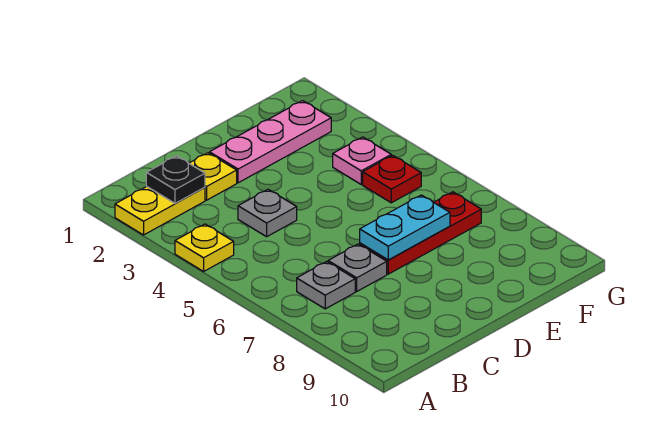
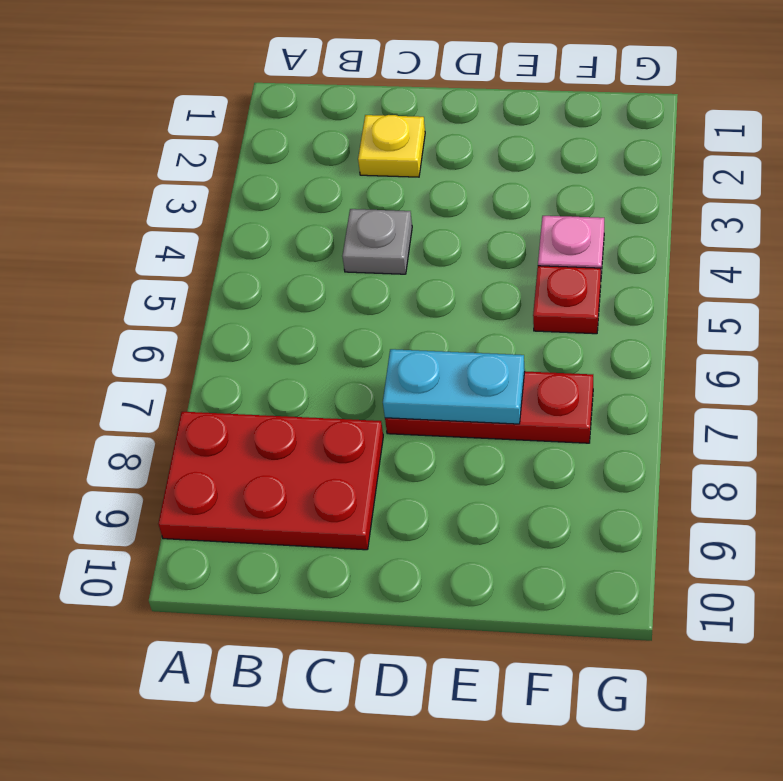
red 2x3 plate [158,412,383,550] -> none
none -> yellow 1x2 plate [115,186,205,235]
none -> yellow 1x1 plate [175,224,234,271]
none -> grey 1x1 plate [297,261,355,309]

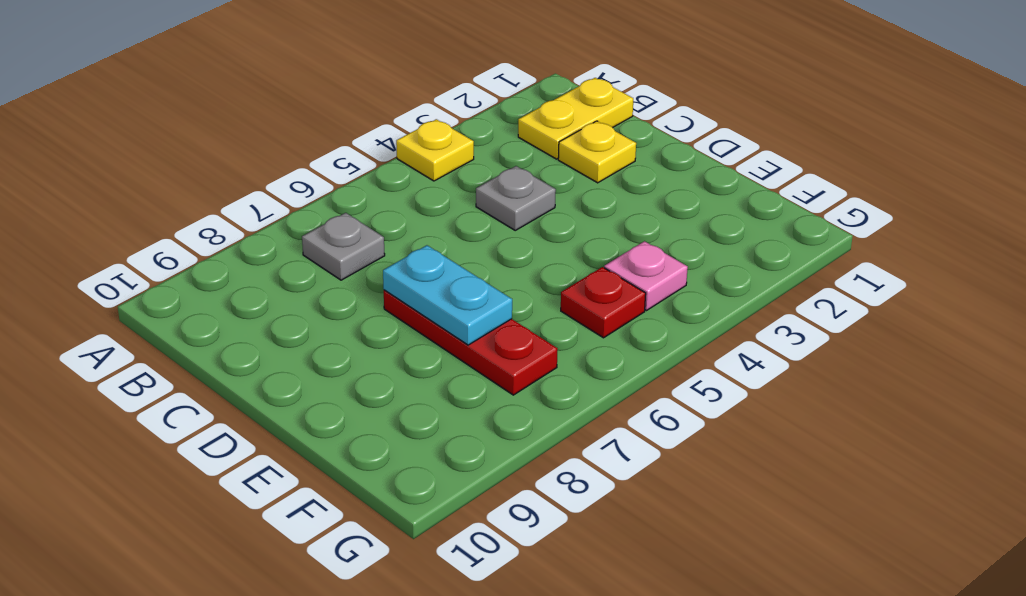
yellow 1x2 plate [518,78,633,159] -> yellow 1x2 plate turned to [115,186,205,235]
none -> grey 1x1 plate [328,244,387,291]
none -> pink 1x3 plate [210,101,331,183]
none -> black 1x1 plate [146,156,205,203]

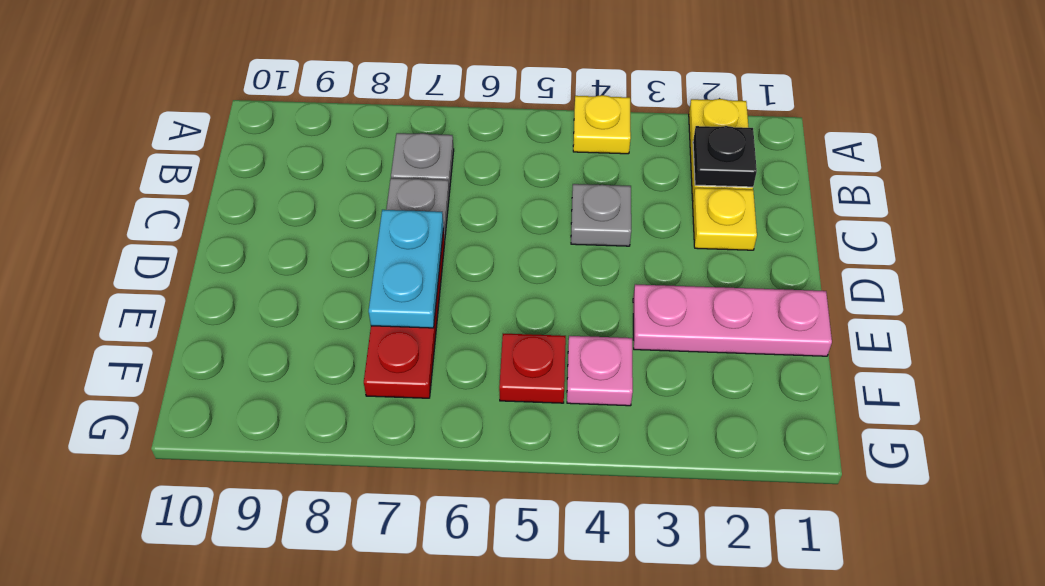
pink 1x3 plate [633,284,832,356] -> pink 1x3 plate turned to [210,101,331,183]

